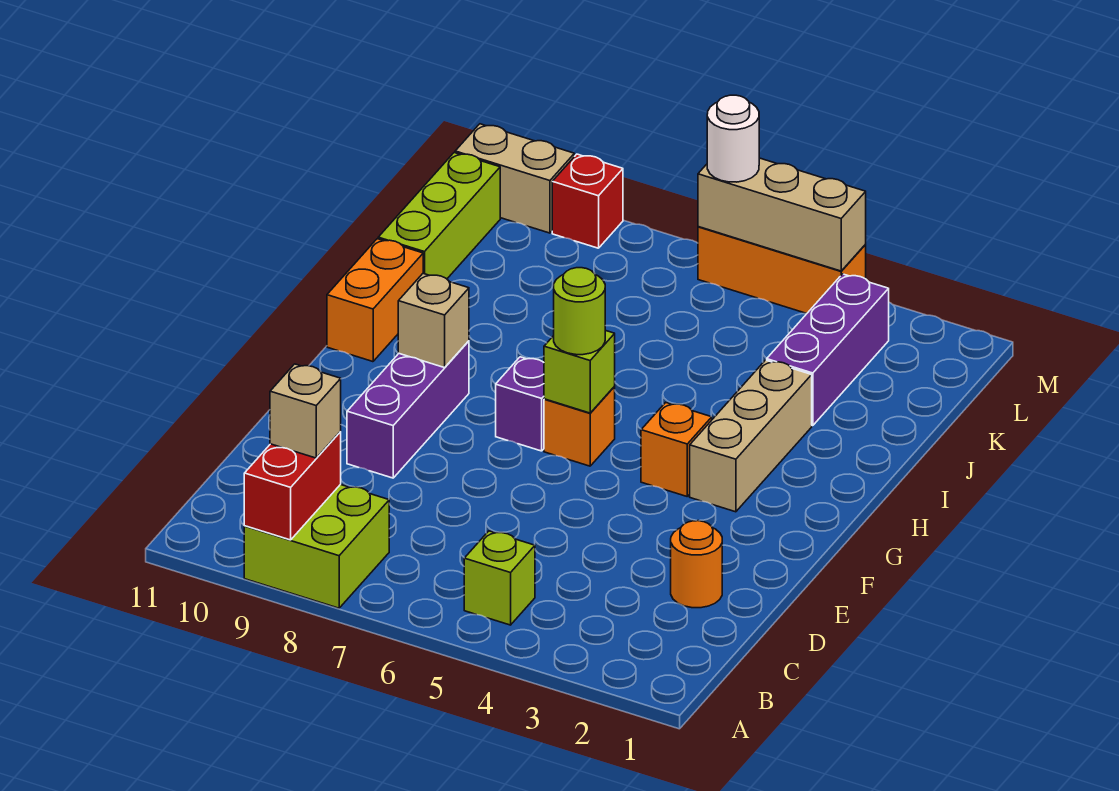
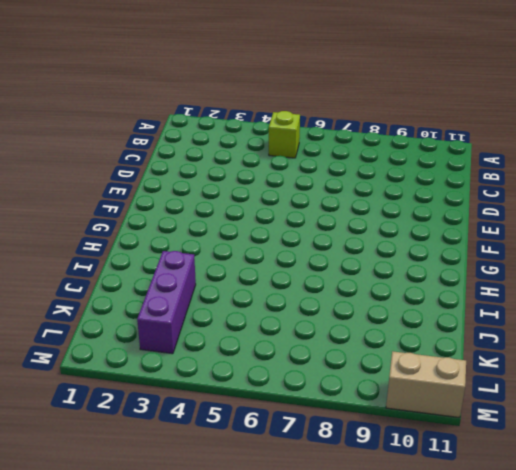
none -> lime 2x2 brick [244,484,389,608]
none -> orange 1x1 round brick [671,521,722,608]
none -> purple 1x3 brick [347,341,469,478]

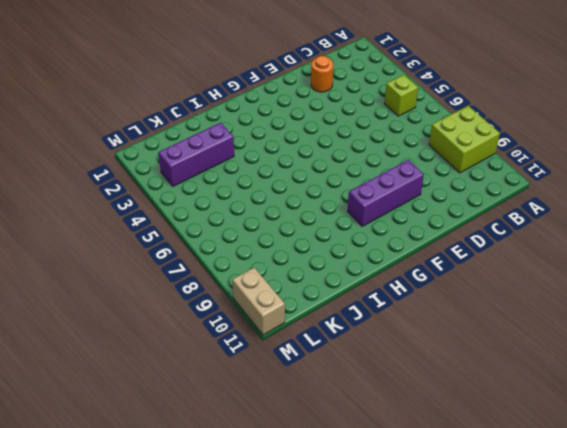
none -> tan 1x3 brick [690,360,812,512]
none -> orange 1x1 brick [641,402,712,496]
none -> orange 1x1 brick [544,387,615,466]

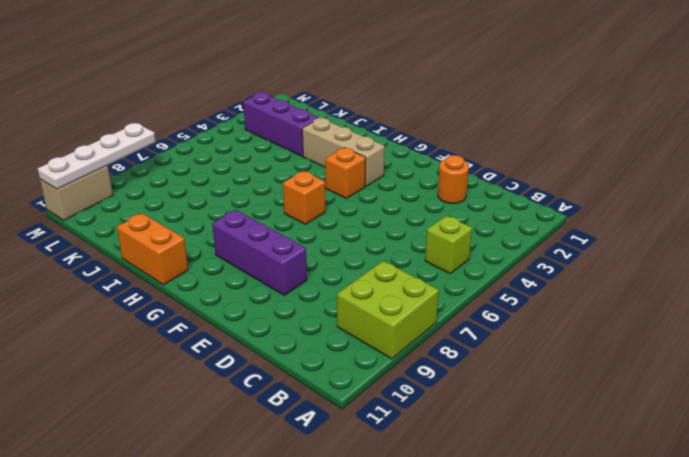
white 1x4 plate [38,123,156,189] -> none
none -> purple 1x1 brick [496,357,544,451]
none -> lime 1x3 brick [378,153,500,279]
none -> orange 1x3 brick [698,227,866,314]

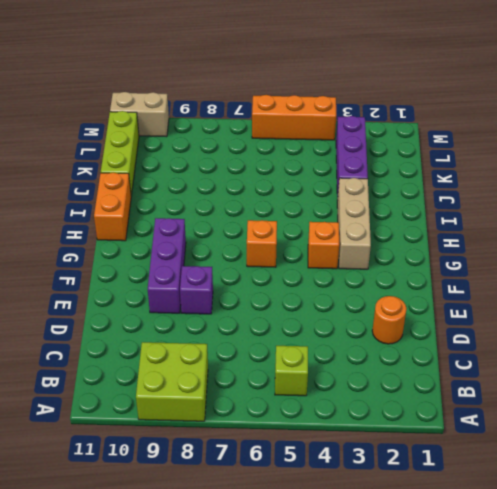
purple 1x1 brick [180,266,213,314] -> purple 1x1 brick moved to [496,357,544,451]
none -> red 1x1 brick [552,154,623,248]
none -> red 1x2 brick [244,432,341,540]
none -> lime 1x1 brick [544,330,615,413]

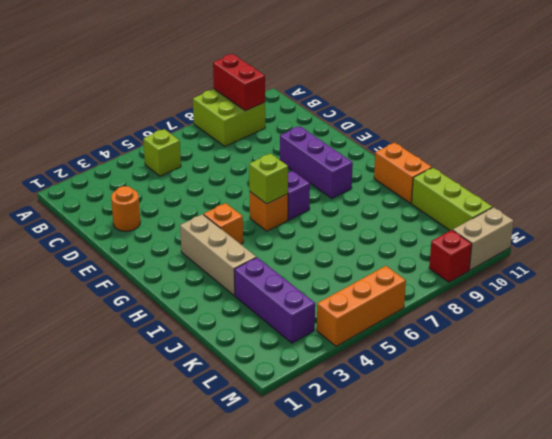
none -> tan 1x1 brick [398,274,469,368]
none -> tan 1x3 brick [698,158,866,271]
none -> tan 1x1 brick [270,364,341,458]

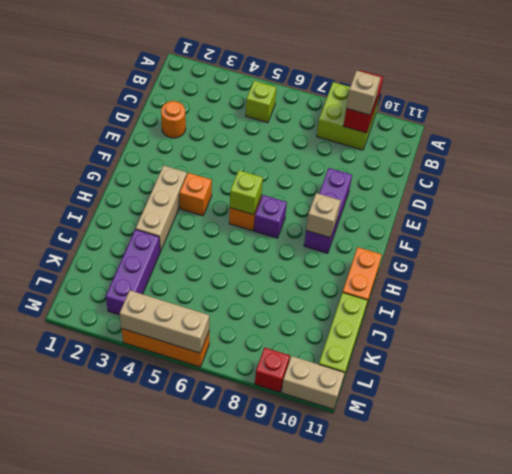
none -> lime 1x1 round brick [554,268,605,355]
none -> white 1x1 round brick [707,95,759,182]

